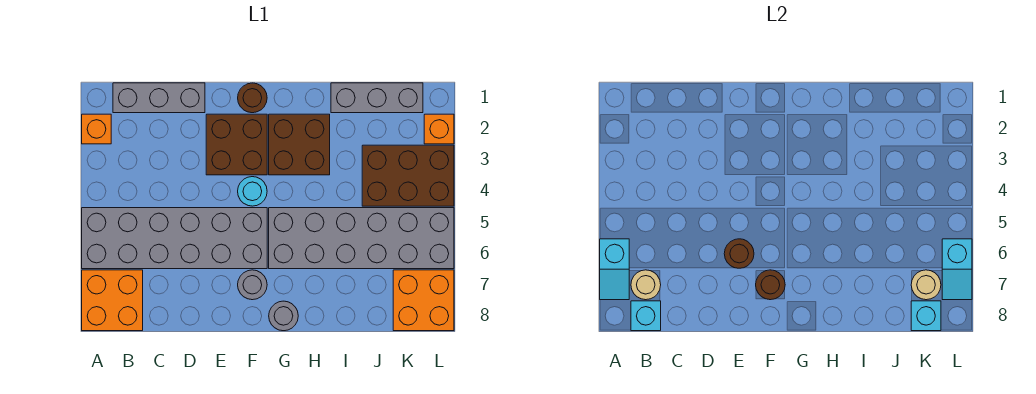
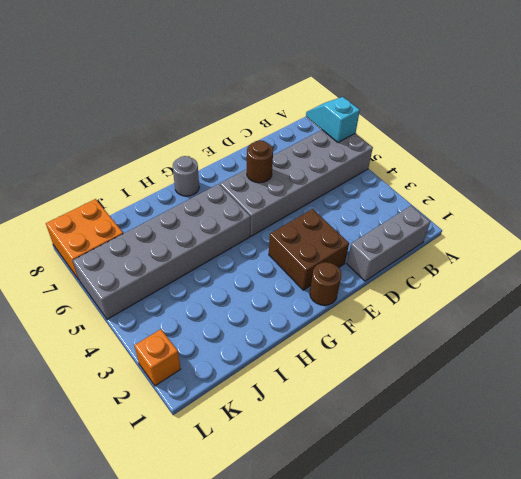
none -> orange 1x1 brick [82,114,111,144]
none -> orange 2x2 brick [82,270,143,331]
none -> cyan 1x1 round brick [238,177,267,206]

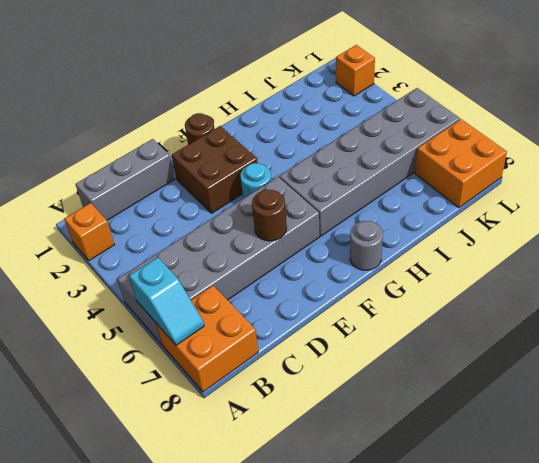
none -> grey 1x1 round brick [238,270,267,300]
none -> brown 2x2 brick [269,114,330,175]
none -> grey 1x3 brick [331,83,423,113]

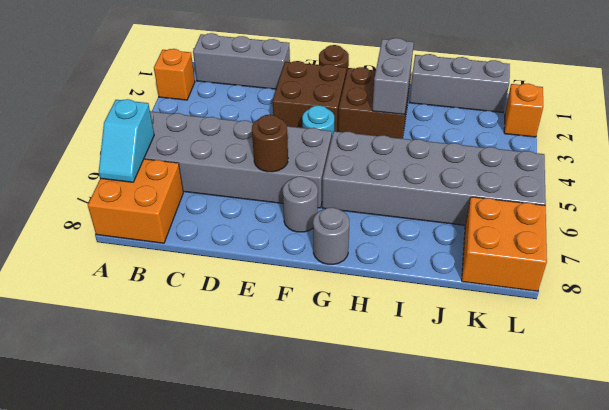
grey 1x2 brick [372,38,414,114] -> none
none -> brown 2x3 brick [362,145,454,206]
none -> tan 1x1 round brick [631,270,661,300]
none -> cyan 1x1 brick [631,301,661,331]

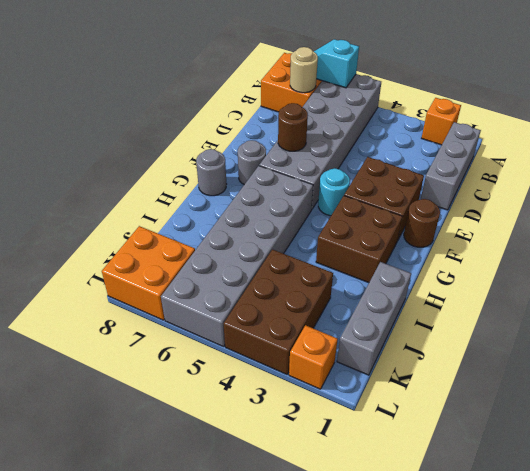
none -> cyan 1x1 brick [631,301,661,331]
none -> brown 1x1 round brick [756,270,785,300]
none -> tan 1x1 round brick [911,270,941,300]

